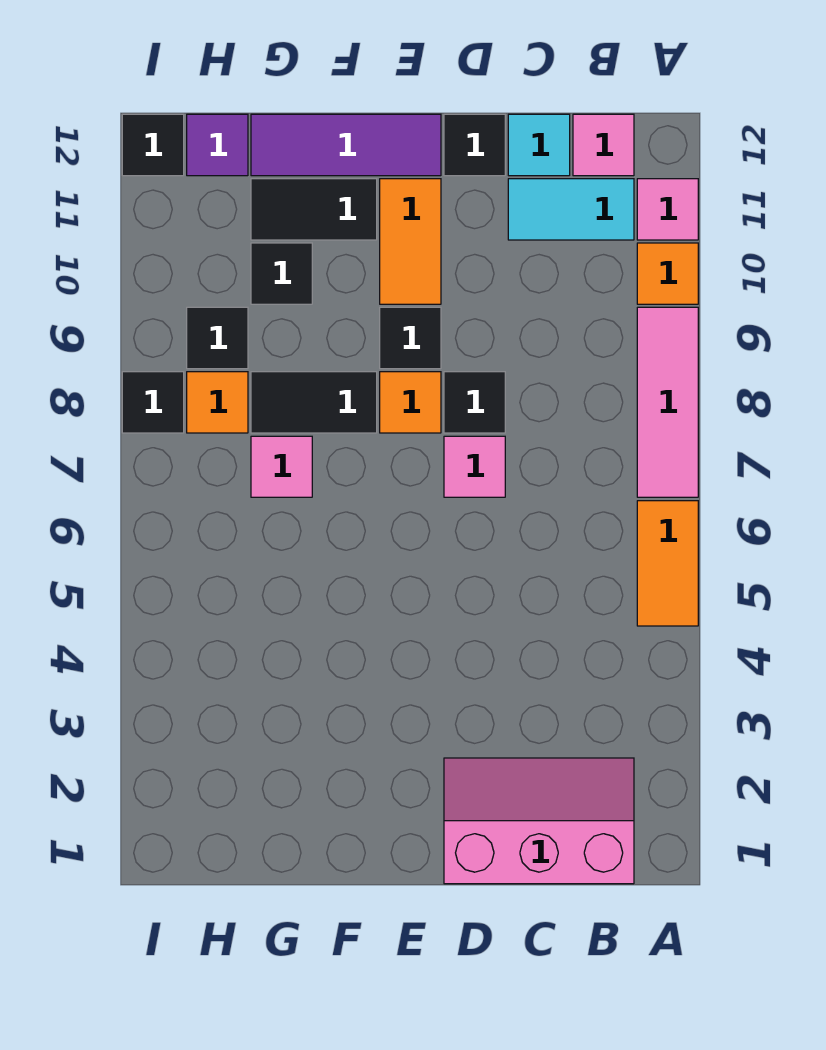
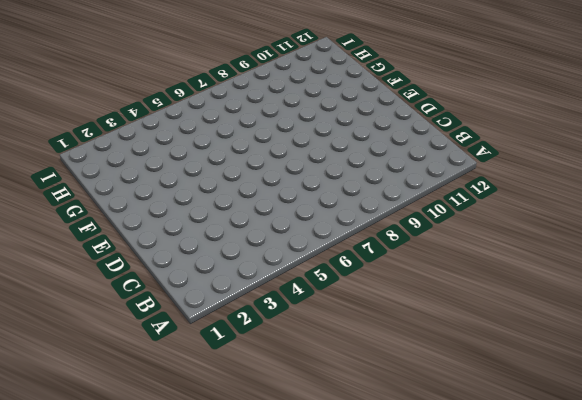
none -> orange 1x2 tile [637,501,698,626]
none -> pink 1x3 tile [637,307,698,497]
none -> orange 1x1 tile [637,243,698,304]

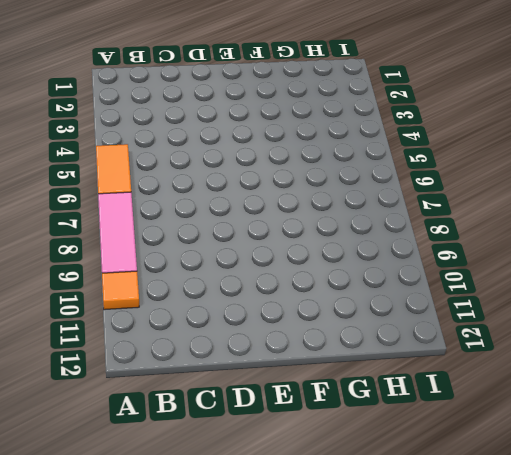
none -> pink 1x1 tile [637,179,698,240]
none -> pink 2x3 slope [444,758,634,884]
none -> cyan 1x2 tile [508,179,634,240]

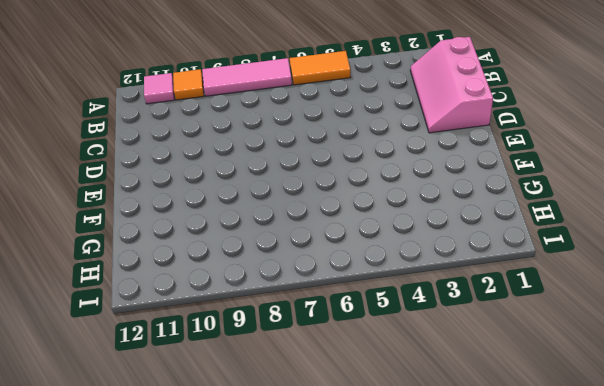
none -> cyan 1x2 tile [508,179,634,240]
none -> pink 1x1 tile [573,114,634,176]
none -> cyan 1x1 tile [508,114,570,176]

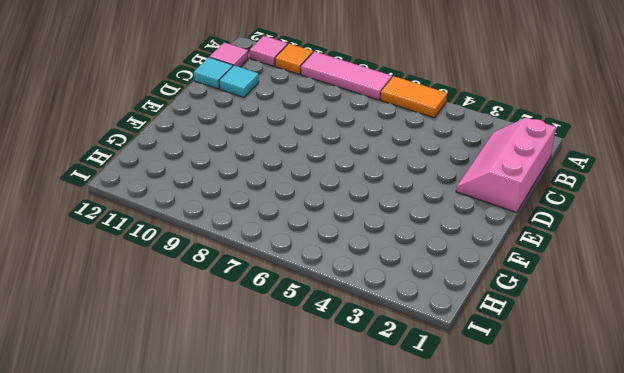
cyan 1x1 tile [219,66,259,97] -> cyan 1x2 tile [508,179,634,240]
none -> pink 1x1 tile [444,436,505,497]
none -> black 1x1 tile [444,372,505,433]
none -> black 1x1 tile [444,114,505,176]

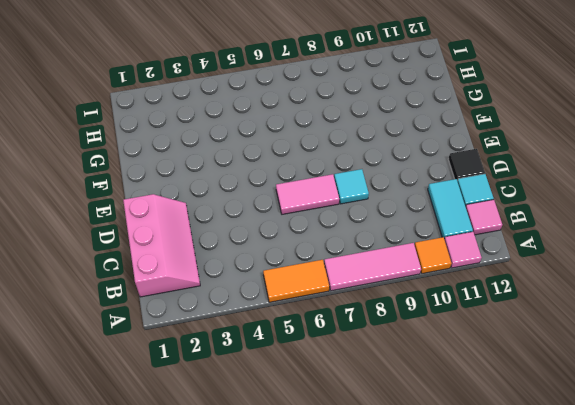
pink 1x2 tile [276,174,339,214] -> pink 1x1 tile [444,436,505,497]
cyan 1x1 tile [334,169,369,204] -> black 1x1 tile [444,372,505,433]
none -> orange 1x1 tile [380,372,441,433]
none -> black 1x1 tile [380,307,441,369]
none -> orange 1x2 tile [380,179,441,304]

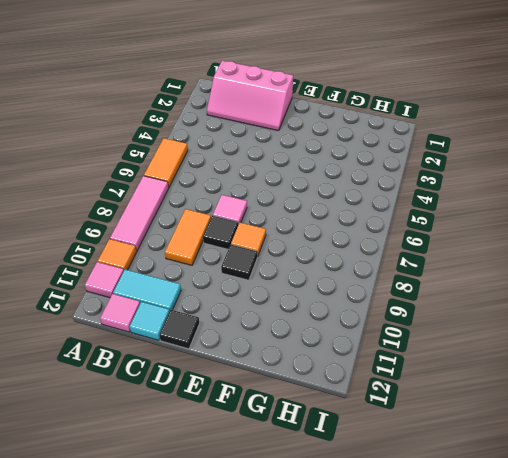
orange 1x2 tile [165,209,211,265] -> orange 1x2 tile moved to [380,179,441,304]
none -> purple 1x3 tile [251,114,441,176]
none -> black 1x2 tile [251,372,377,433]
none -> black 1x2 tile [251,179,377,240]

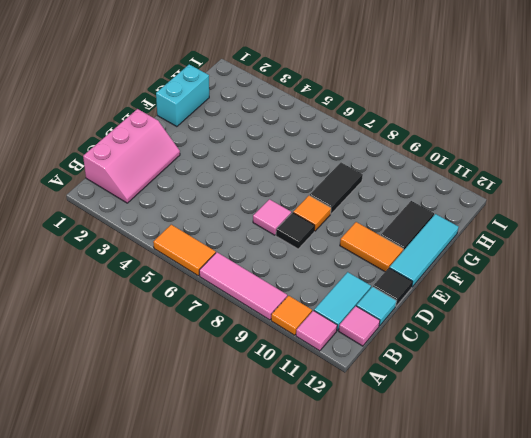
cyan 1x3 tile [389,214,459,287] -> purple 1x3 tile [251,114,441,176]
cyan 1x2 brick [156,64,209,127] -> none
none -> black 1x1 tile [380,307,441,369]
none -> pink 1x1 tile [251,436,312,497]
none -> black 1x1 tile [251,243,312,304]

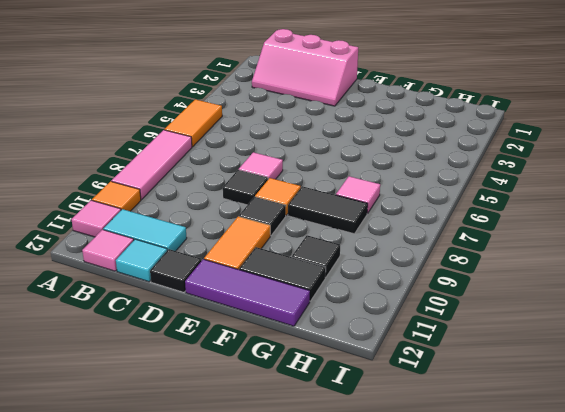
none -> orange 1x1 tile [187,372,248,433]
none -> black 1x1 tile [187,307,248,369]
none -> purple 1x1 tile [187,114,248,176]

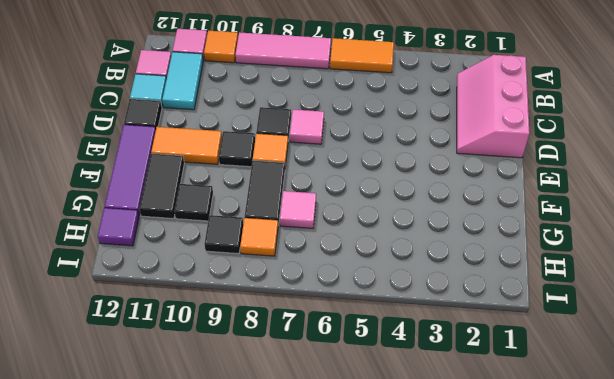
none -> black 1x1 tile [122,372,184,433]
none -> black 1x1 tile [122,114,184,176]

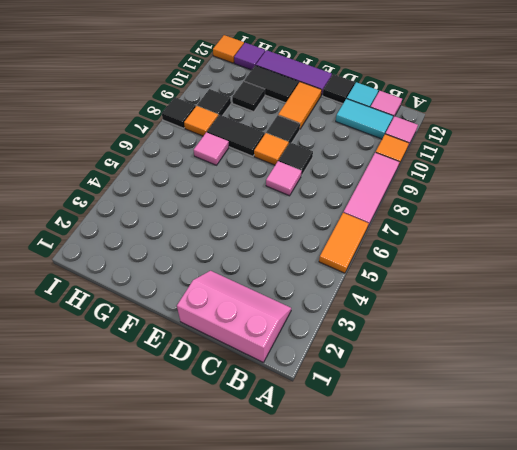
orange 1x1 tile [213,35,244,63] -> black 1x1 tile [122,114,184,176]

